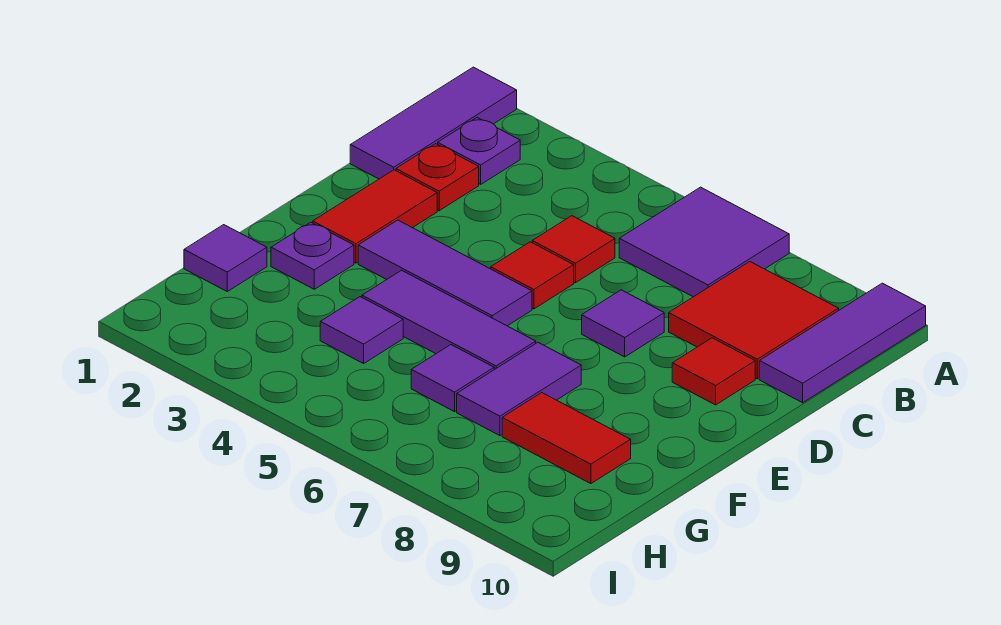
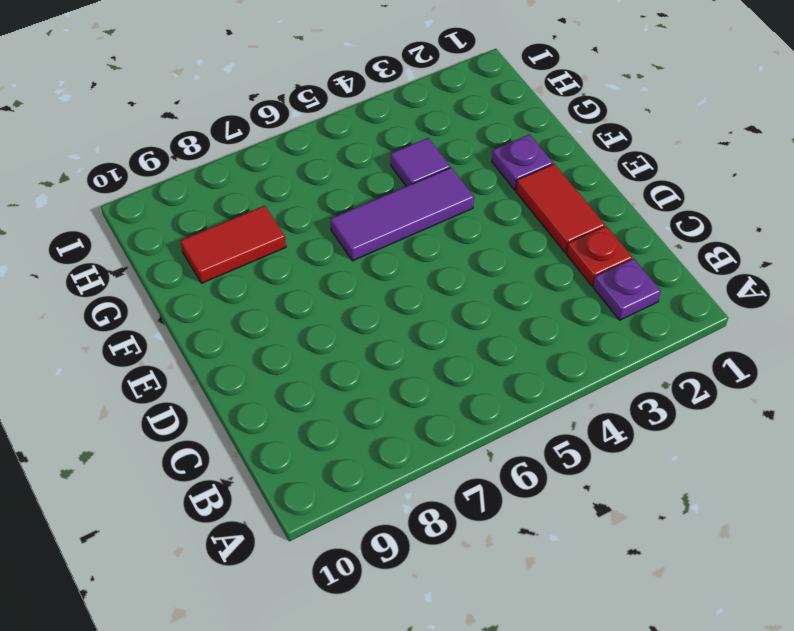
none -> purple 1x3 tile [350,67,517,179]
none -> purple 2x2 tile [619,187,789,297]
none -> purple 1x3 tile [759,283,926,403]

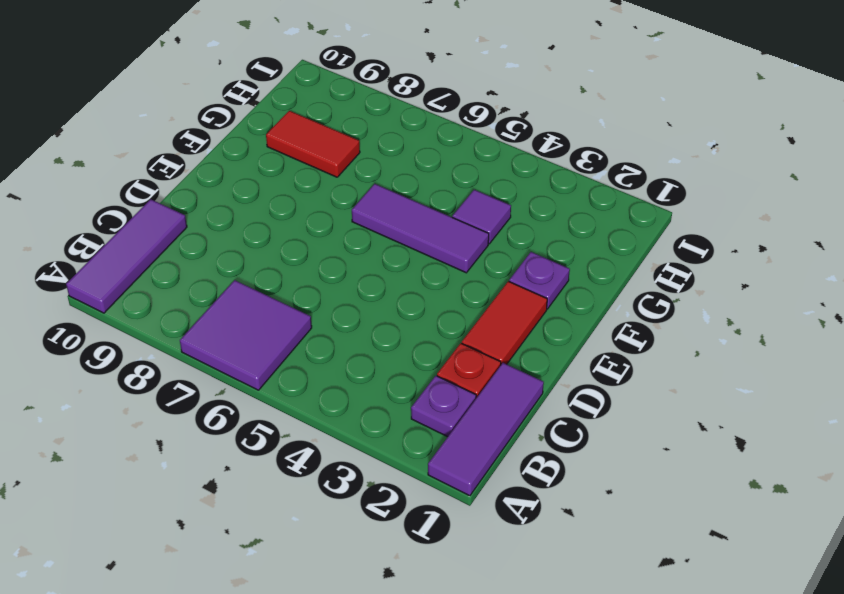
none -> red 2x2 tile [669,262,839,379]
none -> red 1x1 tile [532,216,615,283]
none -> red 1x1 tile [491,242,574,309]

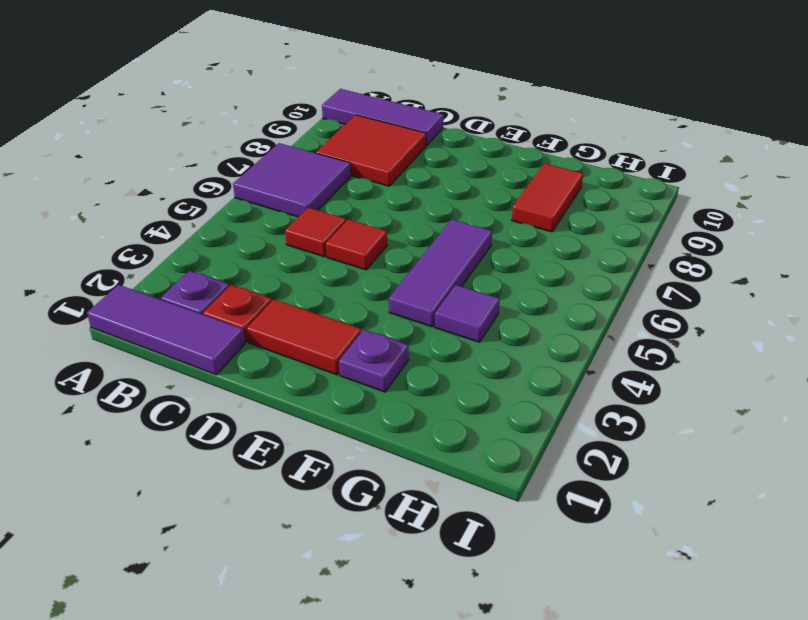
none -> purple 1x1 tile [582,290,664,357]
none -> red 1x1 tile [672,338,755,405]
none -> purple 1x3 tile [358,220,532,326]

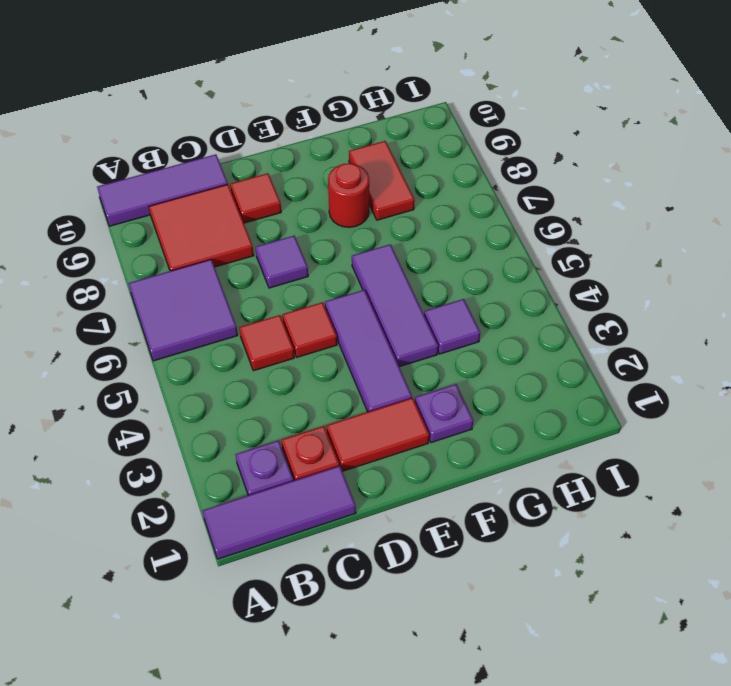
red 1x1 round brick [328,163,369,227] -> none
none -> purple 1x2 tile [457,343,581,436]
none -> purple 1x1 tile [184,225,267,291]
none -> purple 1x1 tile [411,345,494,412]

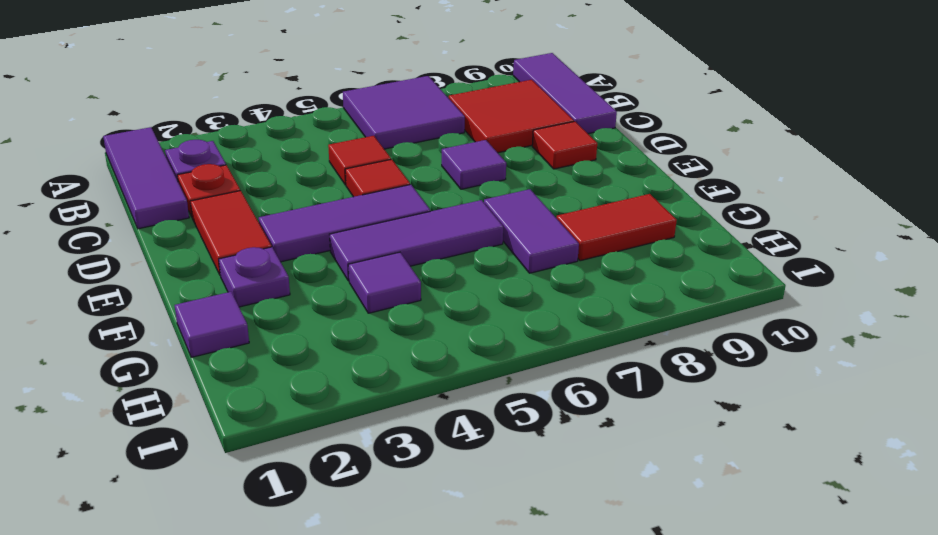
none -> purple 1x1 tile [411,345,494,412]

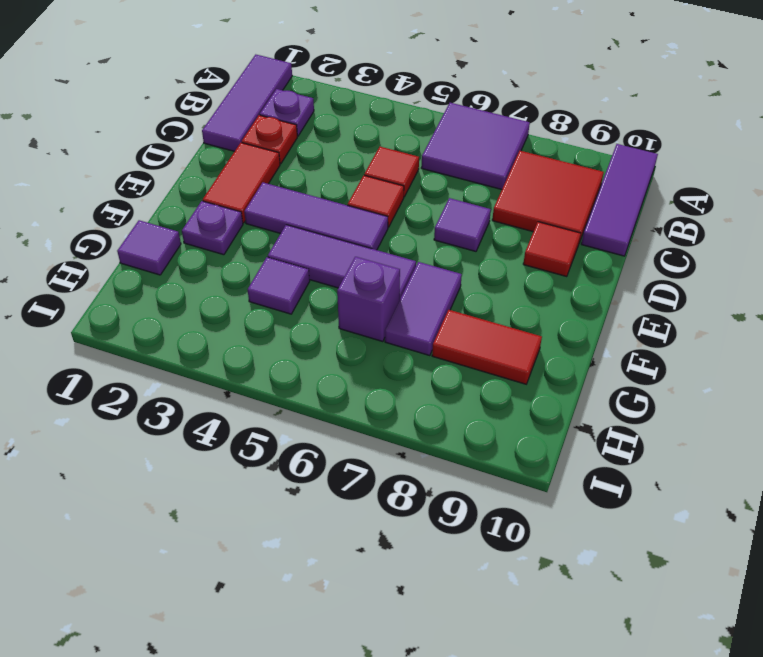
purple 1x1 brick [337,257,400,341] -> purple 1x1 tile [411,345,494,412]

